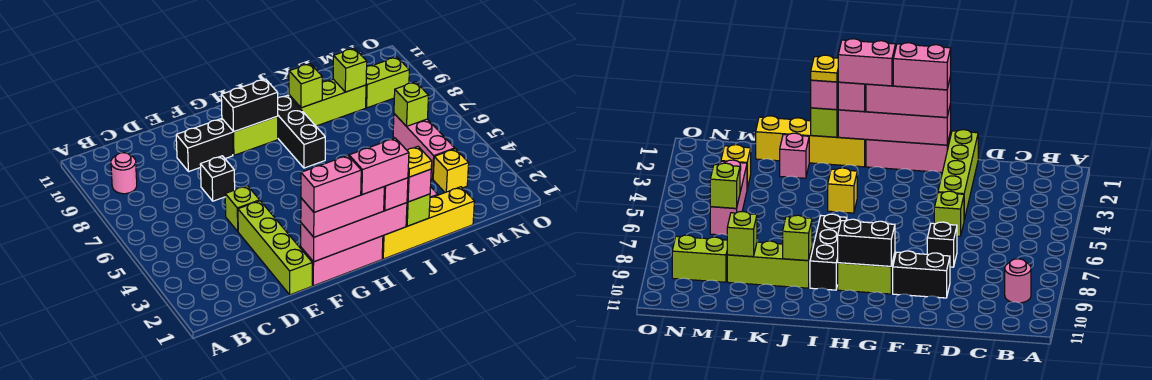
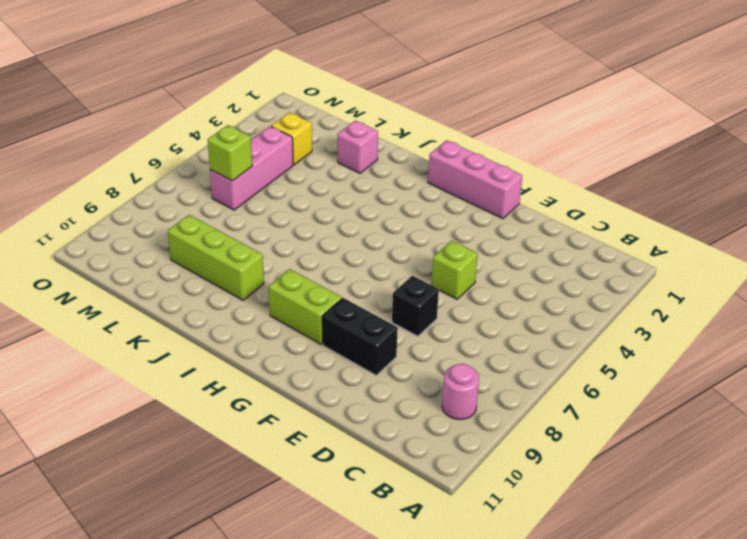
none -> lime 1x4 brick [238,201,312,295]
none -> yellow 1x4 brick [382,187,474,259]
none -> yellow 1x1 brick [828,168,857,213]

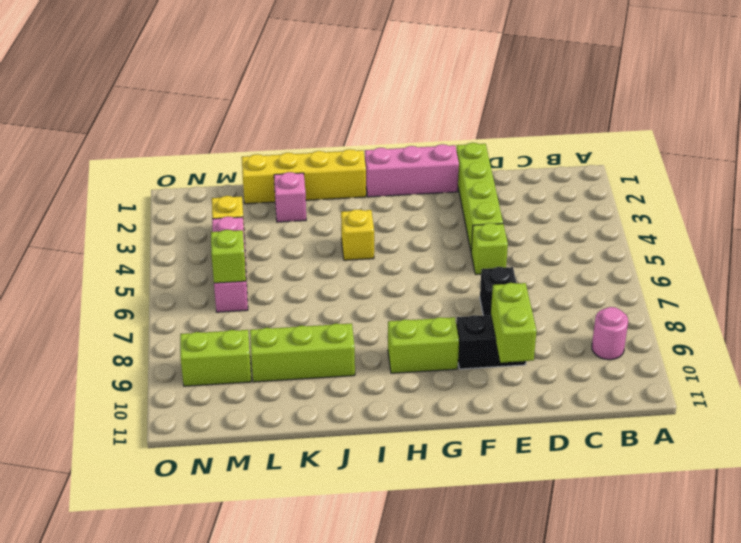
lime 1x2 brick [491,283,537,363] -> none
none -> black 1x3 brick [278,95,325,168]
none -> pink 1x4 brick [301,203,407,262]
none -> black 1x2 brick [221,79,278,132]

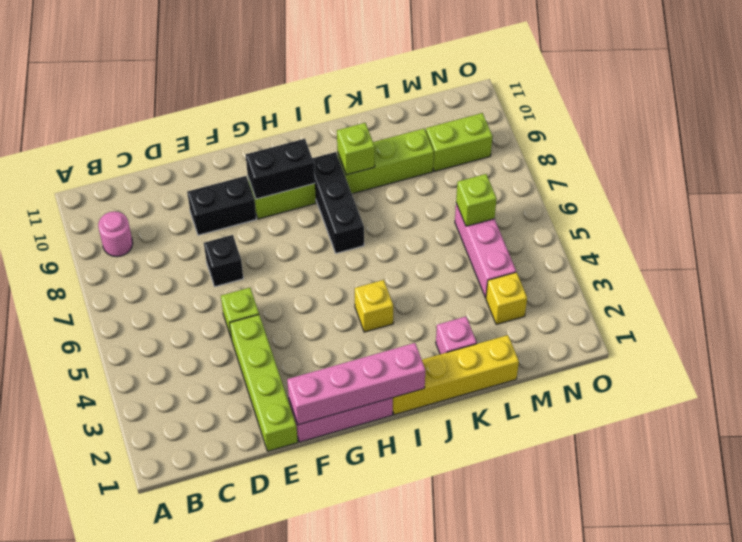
none -> lime 1x1 brick [406,194,430,226]
none -> lime 1x1 brick [333,48,367,92]
none -> pink 1x3 brick [301,187,384,237]

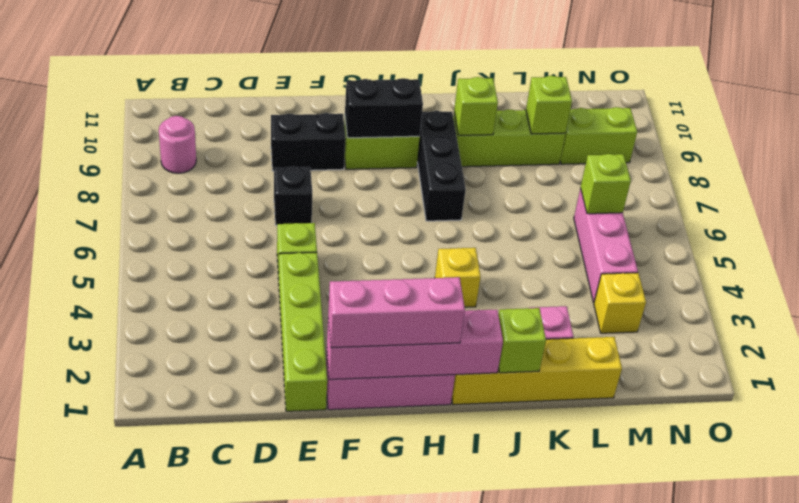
none -> pink 1x1 brick [384,178,408,211]
none -> pink 1x1 brick [407,169,431,202]
none -> pink 1x2 brick [301,155,361,212]

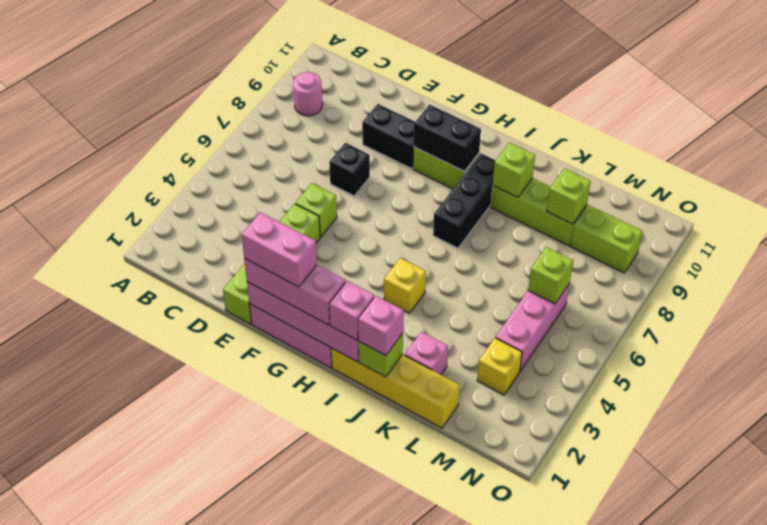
none -> pink 1x2 brick [349,138,409,195]
none -> yellow 1x1 plate [407,146,432,177]

